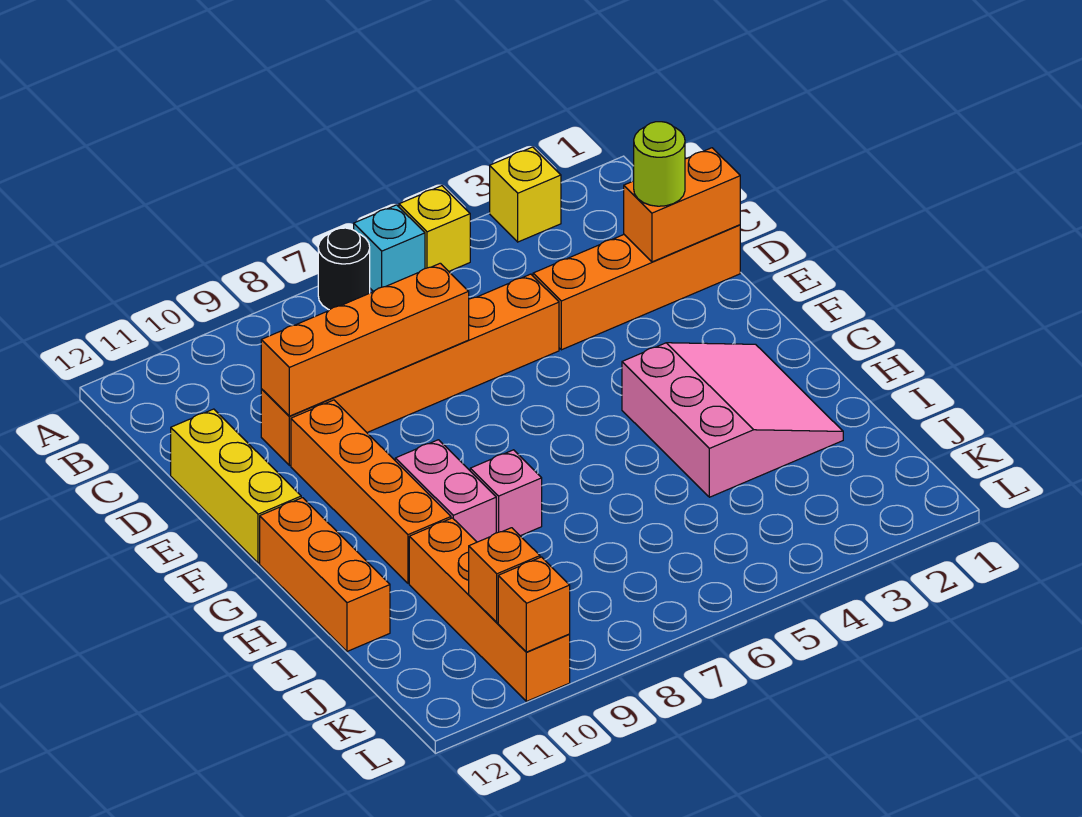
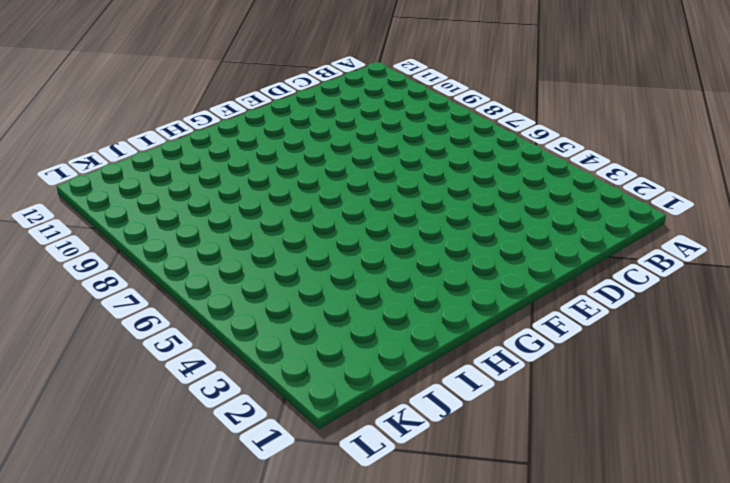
none -> yellow 1x1 brick [490,147,561,242]
none -> yellow 1x1 brick [399,186,470,271]
none -> cyan 1x1 brick [354,205,425,292]

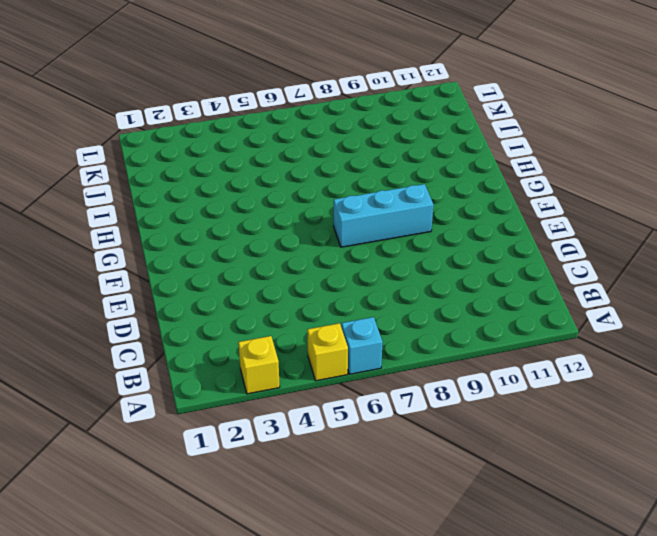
cyan 1x3 brick [334,184,433,247] -> none
none -> black 1x1 round brick [318,228,370,310]
none -> orange 1x4 brick [533,225,740,350]
none -> orange 1x6 brick [261,274,559,466]

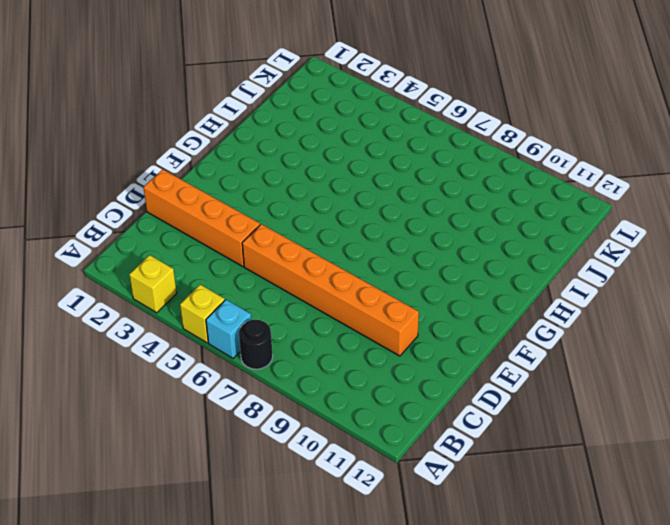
none -> yellow 1x3 brick [171,409,301,563]
none -> orange 1x4 brick [291,400,451,583]
none -> pink 3x3 slope [622,343,843,497]

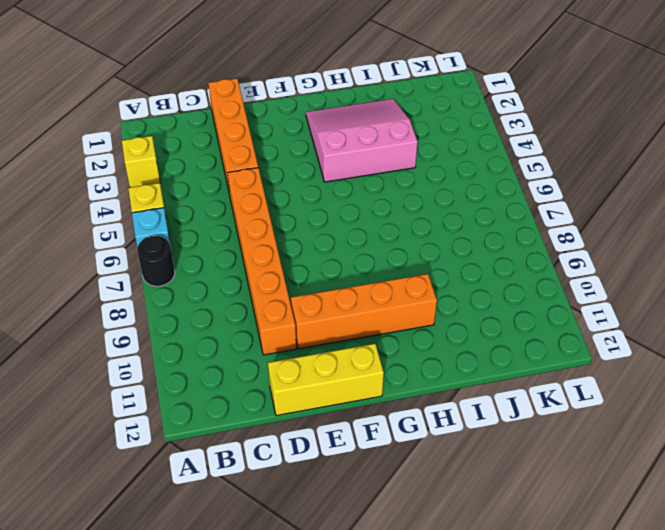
none -> pink 1x2 brick [395,440,496,542]
none -> orange 1x3 brick [260,498,390,651]
none -> pink 1x1 brick [470,450,542,536]

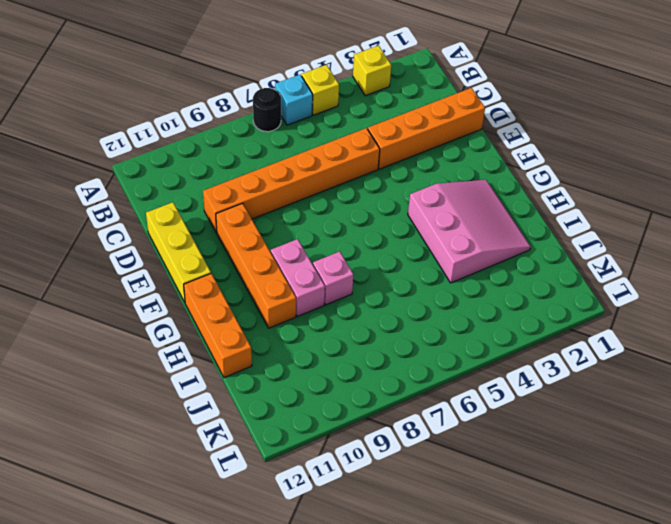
none -> orange 1x4 brick [409,518,570,701]
none -> orange 1x2 brick [624,148,740,262]
none -> orange 1x4 brick [261,263,469,416]

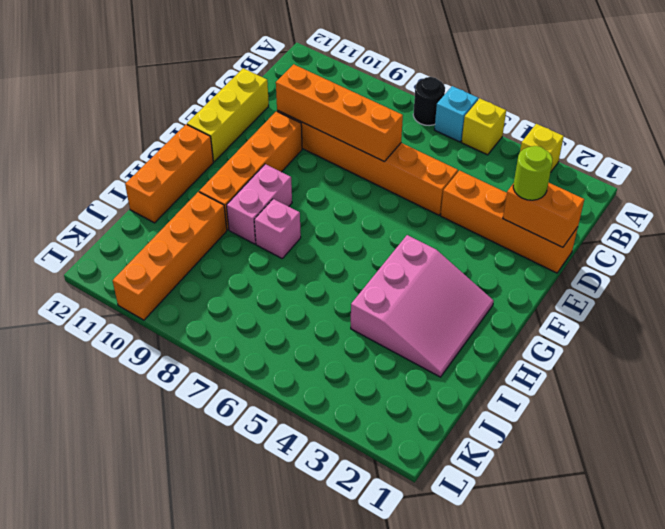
none -> orange 1x1 brick [469,528,540,622]
none -> orange 1x1 brick [498,557,570,652]

